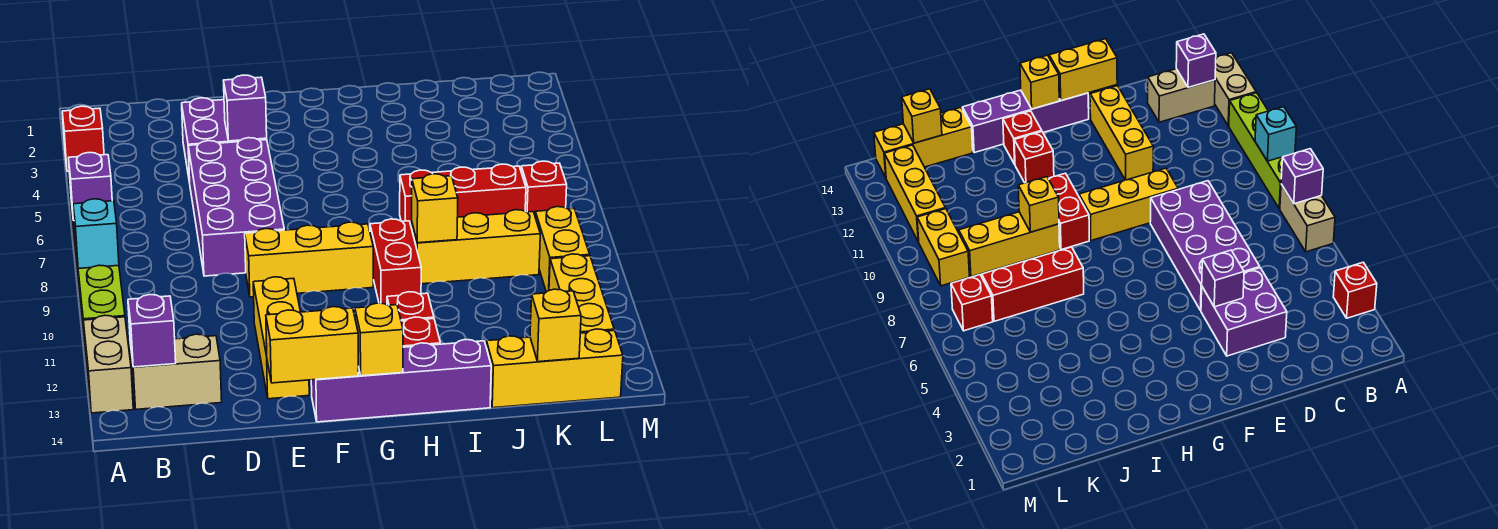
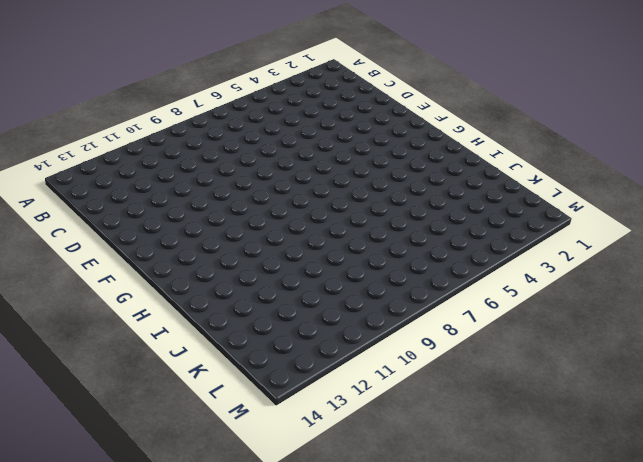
none -> red 1x1 brick [62,106,104,171]
none -> tan 1x2 brick [1280,184,1335,252]
none -> lime 1x4 brick [74,224,125,356]

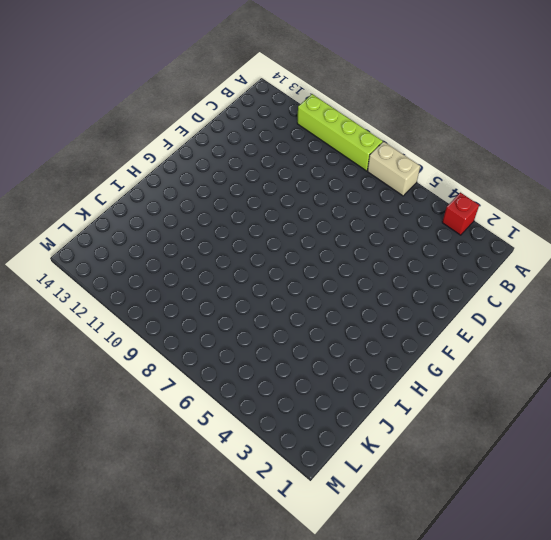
none -> tan 1x2 brick [83,315,133,413]
none -> tan 1x2 brick [130,334,222,409]
none -> purple 2x2 brick [182,98,267,183]

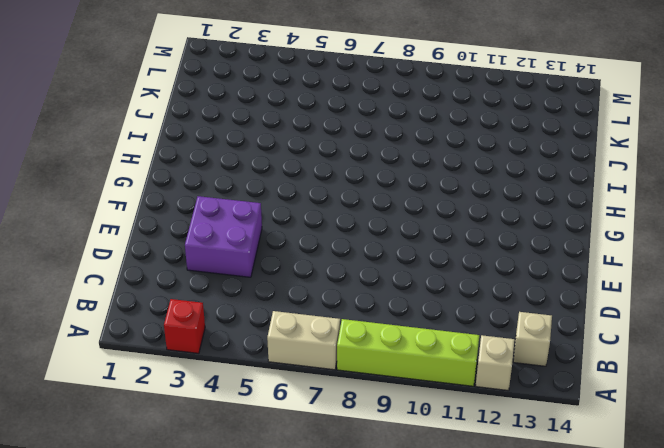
tan 1x1 brick [476,335,515,390] -> tan 1x2 brick [83,315,133,413]
tan 1x1 brick [513,312,552,366] -> tan 1x2 brick [130,334,222,409]
none -> purple 2x4 brick [188,138,284,276]
none -> yellow 1x3 brick [245,222,373,297]
none -> yellow 1x3 brick [253,277,309,399]

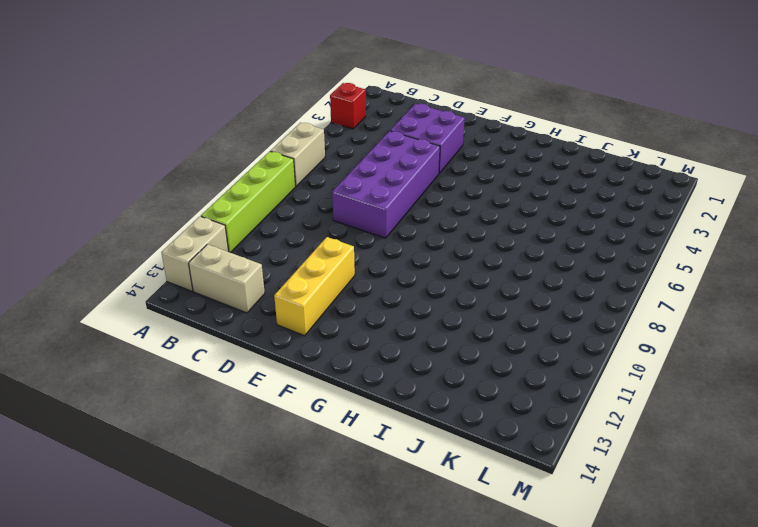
none -> yellow 1x3 brick [245,222,373,297]
none -> purple 1x4 brick [311,339,491,422]
none -> red 1x2 brick [370,219,421,305]

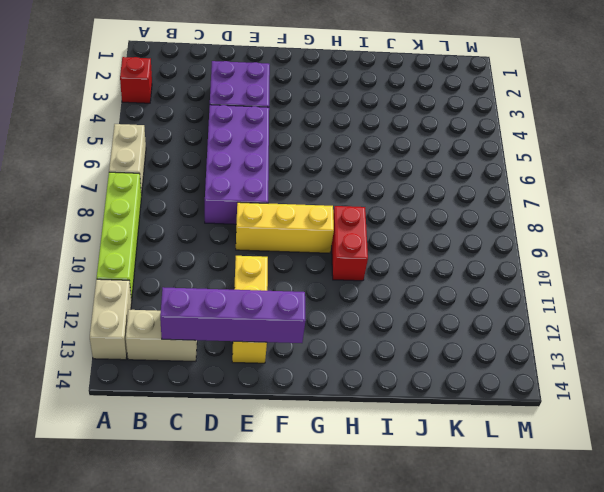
purple 1x4 brick [160,287,306,343] -> purple 1x4 brick moved to [311,339,491,422]
none -> red 1x1 brick [387,292,434,321]
none -> red 1x1 brick [401,317,440,347]
none -> red 1x3 brick [400,164,526,227]

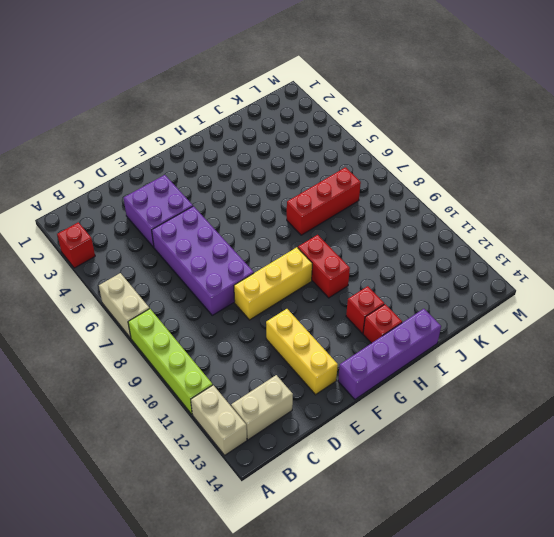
none -> yellow 1x3 brick [411,210,540,284]
none -> yellow 1x3 brick [486,329,623,408]
none -> red 1x1 brick [521,161,567,215]

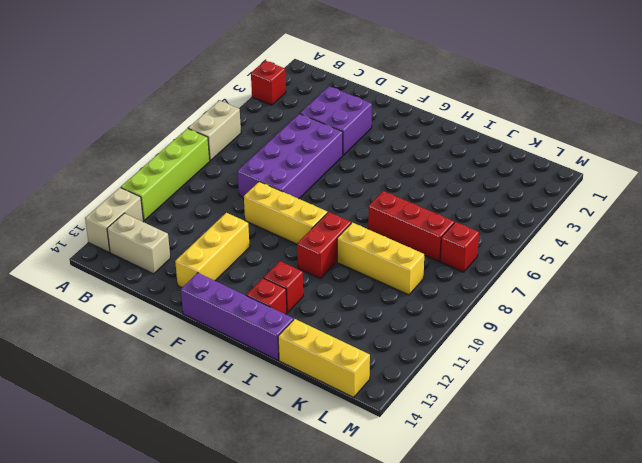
none -> yellow 1x2 brick [535,207,590,292]
none -> yellow 1x3 brick [549,254,614,333]
none -> purple 1x1 brick [69,153,112,221]

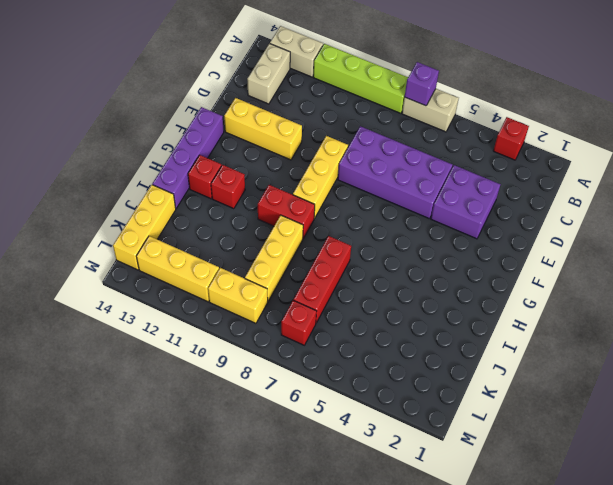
none -> cyan 1x1 brick [73,199,119,268]
none -> purple 1x1 brick [128,295,176,367]
none -> purple 1x1 brick [223,75,267,141]

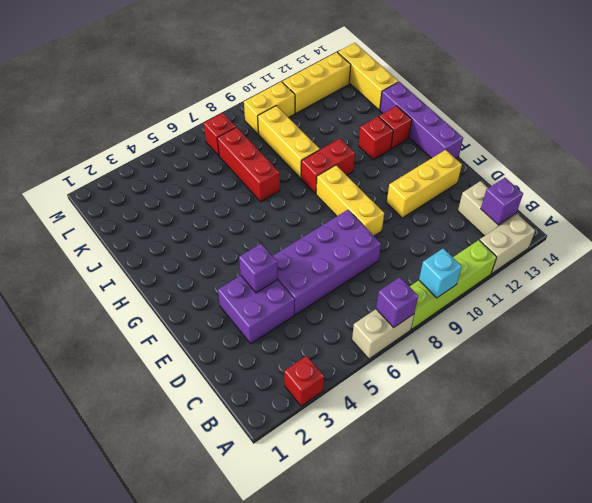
none -> yellow 1x2 brick [266,307,358,383]
none -> yellow 1x1 brick [355,303,403,376]
none -> yellow 1x1 brick [412,174,458,243]

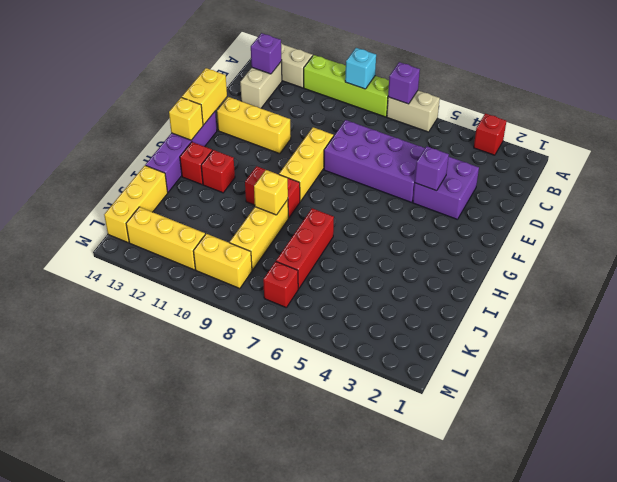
none -> yellow 1x1 brick [530,289,581,362]

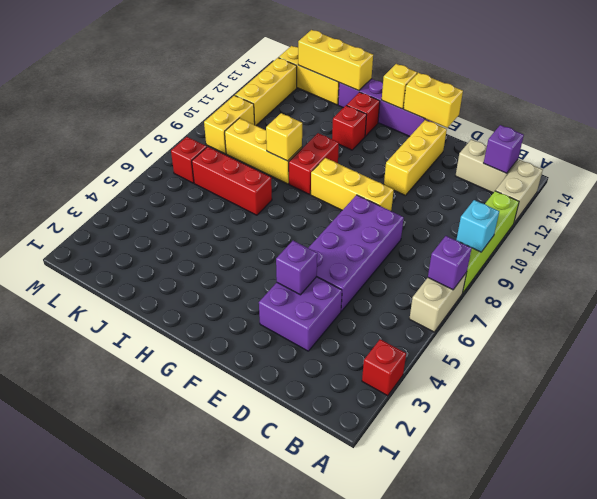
yellow 1x3 brick [298,30,373,91] -> yellow 1x1 brick [530,289,581,362]

